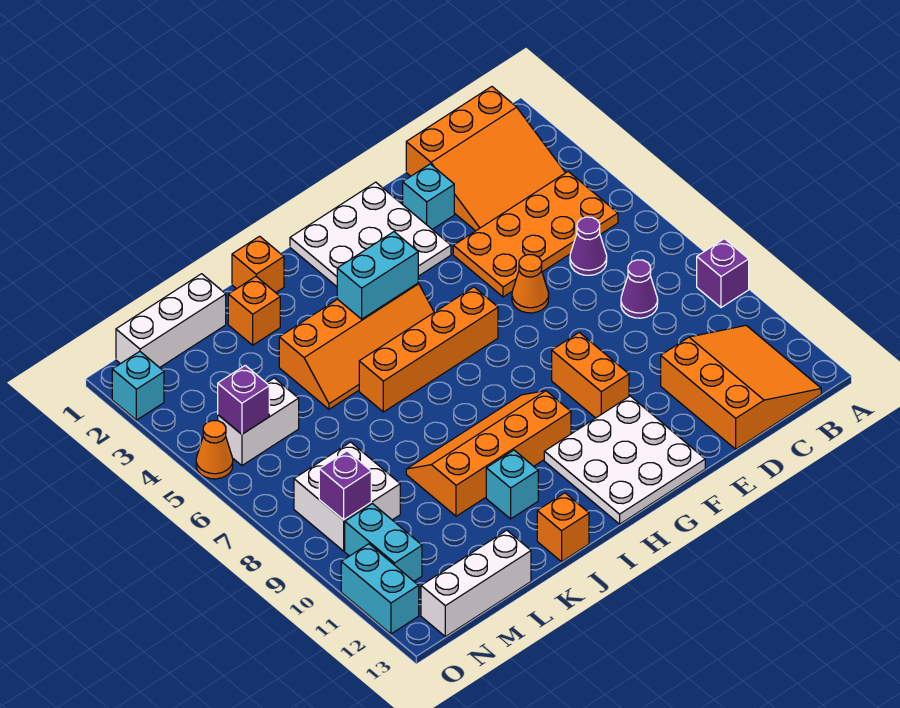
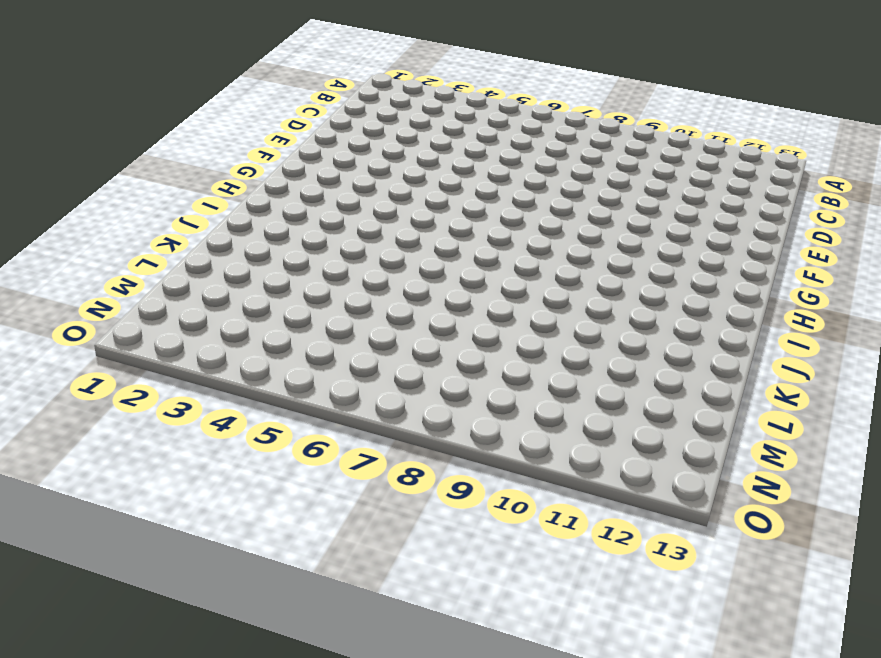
none -> purple 1x1 brick [697,239,749,307]
none -> orange 3x3 slope [406,87,565,231]
none -> orange 2x4 plate [453,172,618,297]

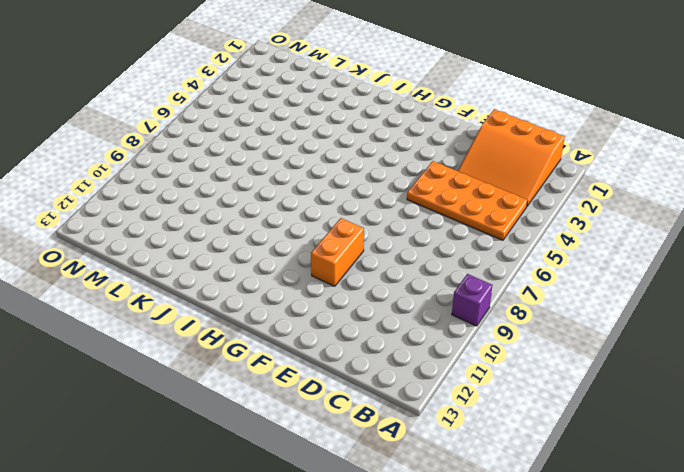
none -> orange 3x3 slope [661,325,821,449]
none -> purple 1x1 cone [570,217,607,275]
none -> purple 1x1 cone [621,260,658,318]

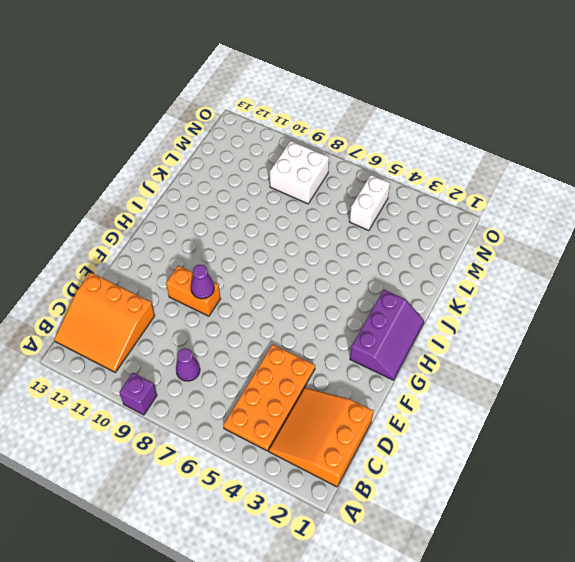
purple 1x1 cone [191,265,214,299] -> purple 1x1 cone moved to [570,217,607,275]
purple 2x3 slope [350,290,424,380] -> white 3x3 plate [290,182,451,287]
none -> cyan 1x1 brick [403,164,454,229]
none -> orange 1x1 cone [512,255,549,313]
none -> white 3x3 plate [544,396,705,524]

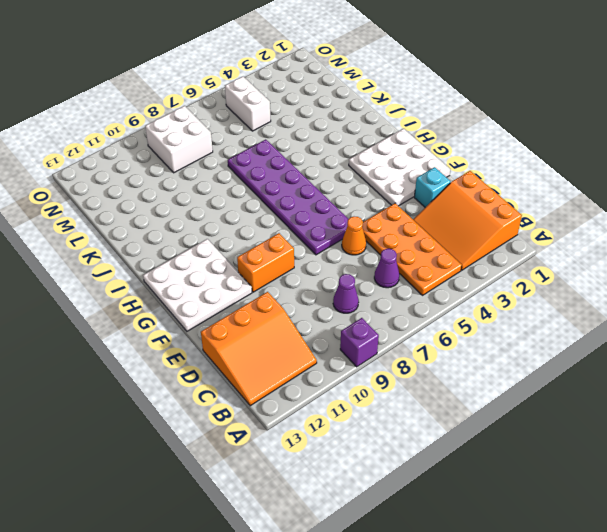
purple 2x6 plate [228,139,348,255] -> orange 1x4 brick [359,287,498,412]
none -> orange 2x4 slope [279,283,434,409]
none -> orange 2x4 slope [406,391,571,516]
none -> orange 1x1 brick [232,236,284,293]

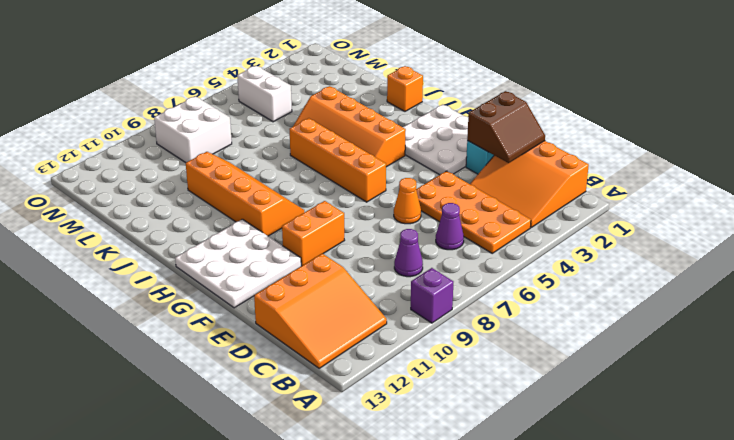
brown 2x2 slope [467,91,545,163] -> none
none -> cyan 1x1 brick [486,450,538,519]
none -> orange 1x1 brick [537,493,589,562]
none -> orange 1x1 brick [228,277,280,345]

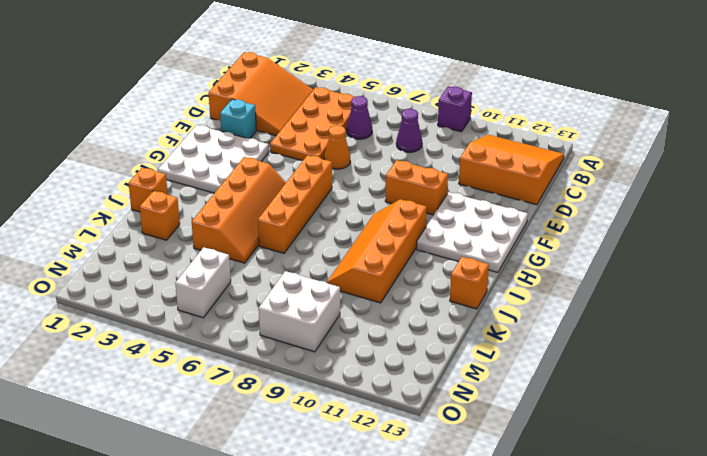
none -> cyan 1x1 brick [486,450,538,519]
none -> white 1x3 brick [116,274,226,368]
none -> white 1x3 brick [421,530,531,637]

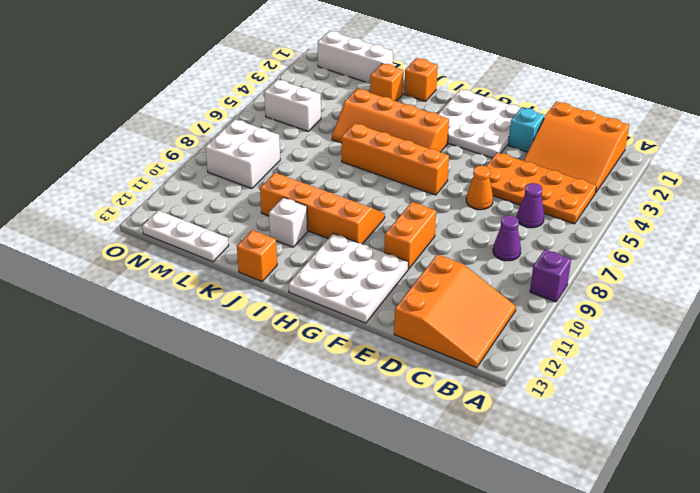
white 1x1 brick [269,197,308,247] -> cyan 1x1 brick [486,450,538,519]
white 1x3 plate [142,210,229,262] -> white 1x3 brick [421,530,531,637]
none -> cyan 1x2 brick [345,504,422,581]
none -> cyan 1x1 brick [112,351,164,420]
none -> orange 1x1 cone [196,421,233,479]

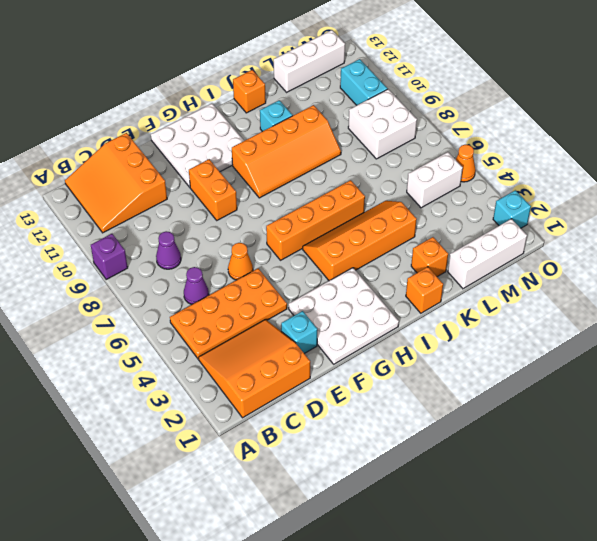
none -> cyan 1x2 brick [341,544,419,634]
none -> cyan 1x2 brick [337,232,418,319]
none -> purple 1x1 brick [218,365,269,434]

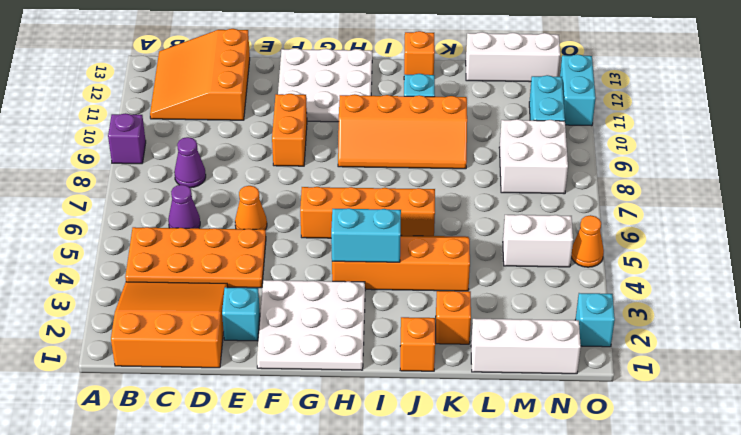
none -> purple 1x1 brick [218,365,269,434]
none -> purple 1x1 brick [319,451,371,520]

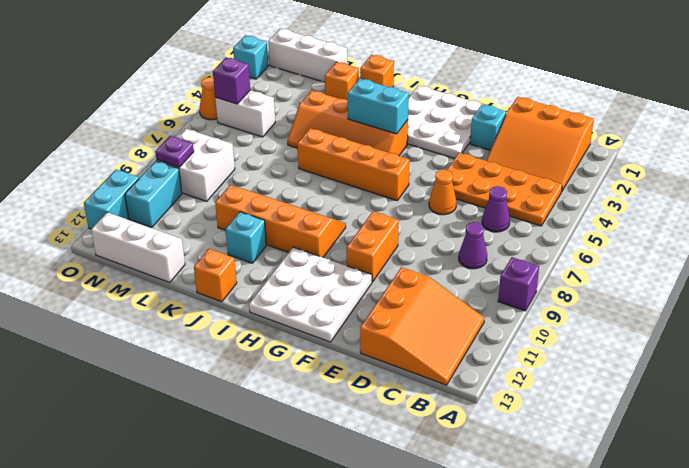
purple 1x1 plate [155,136,194,167] -> purple 1x1 brick [319,451,371,520]

